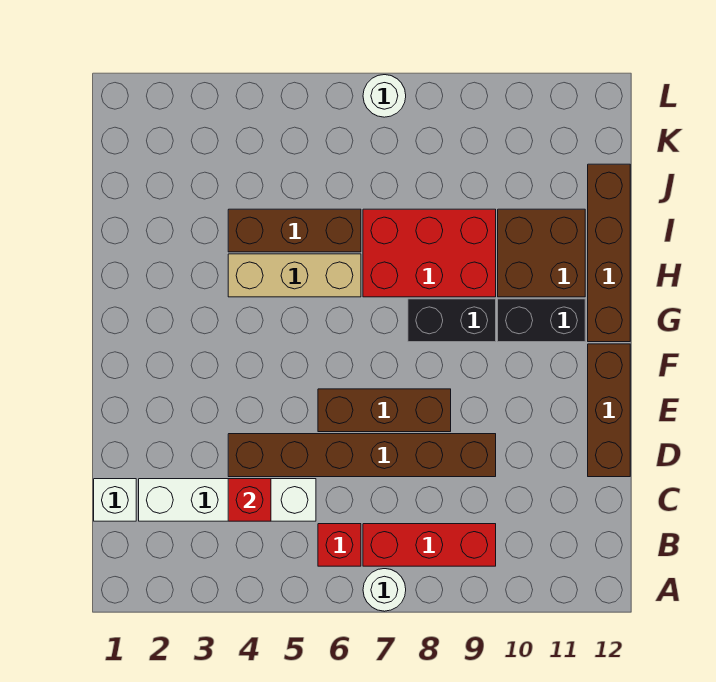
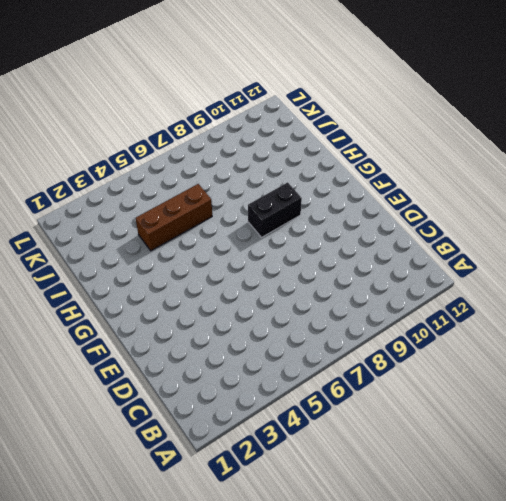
none -> white 1x1 round brick [363,569,406,611]
none -> red 1x1 brick [318,524,361,566]
none -> red 1x3 brick [363,524,496,566]

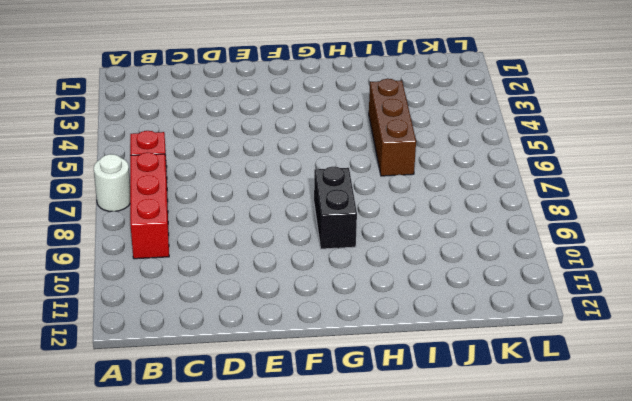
none -> white 1x1 brick [94,479,136,521]
none -> white 1x4 brick [139,479,316,521]
none -> brown 1x6 brick [228,434,496,477]

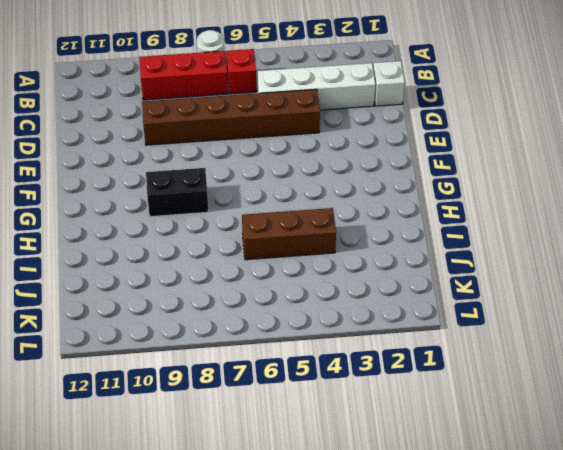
none -> brown 1x3 brick [588,344,630,477]
none -> brown 1x3 brick [318,389,451,432]
none -> black 1x2 brick [498,299,585,342]

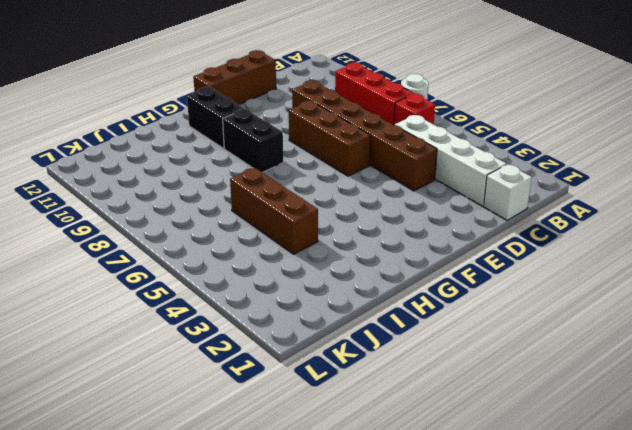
none -> brown 1x4 brick [588,164,630,342]
none -> tan 1x3 brick [228,254,361,297]
none -> red 2x3 brick [363,209,496,297]

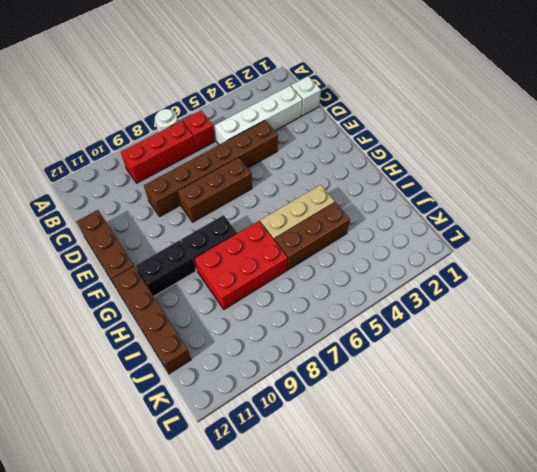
none -> brown 2x2 brick [498,209,585,297]
none -> white 1x1 round brick [363,75,406,117]
none -> red 1x1 brick [228,479,271,521]

